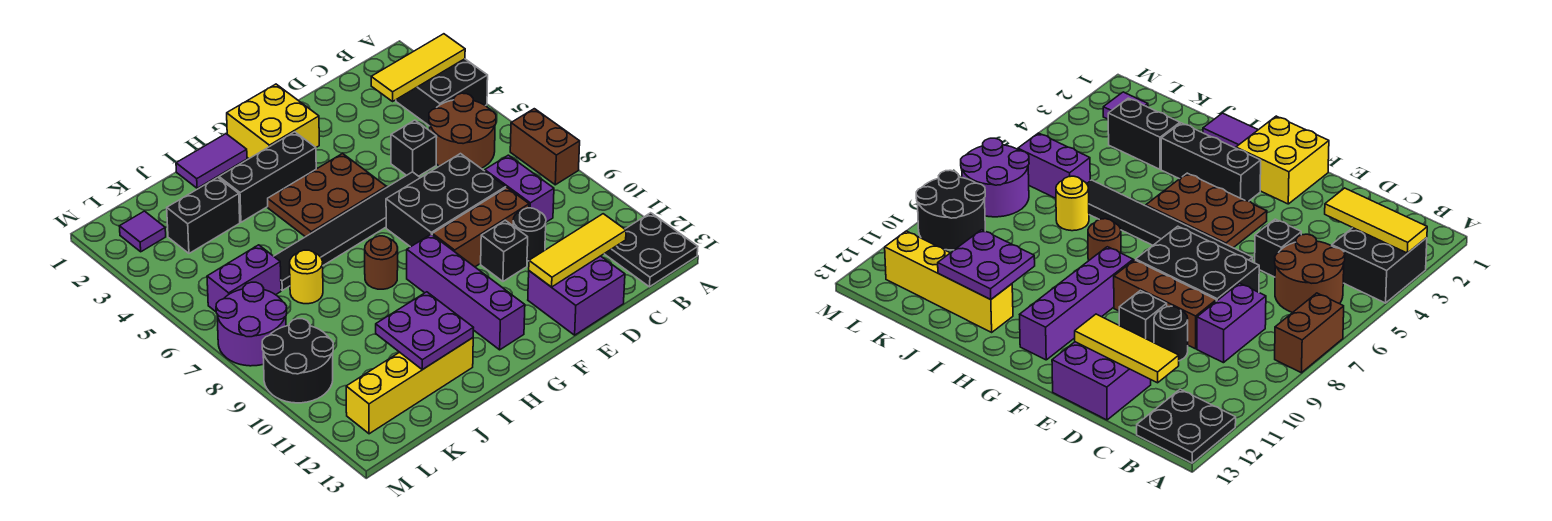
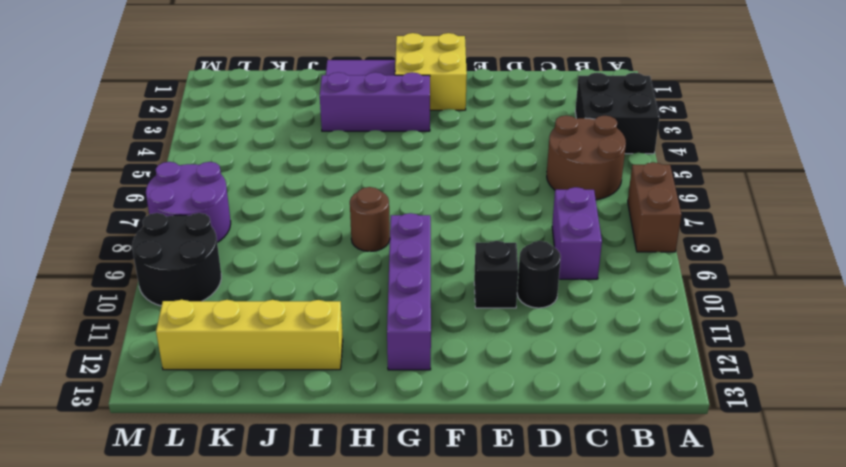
purple 1x3 brick [320,72,430,131] -> black 1x3 brick [219,132,316,222]
none -> black 2x2 plate [604,213,698,287]
none -> black 1x1 brick [391,120,437,176]
none -> black 2x3 brick [386,154,506,247]

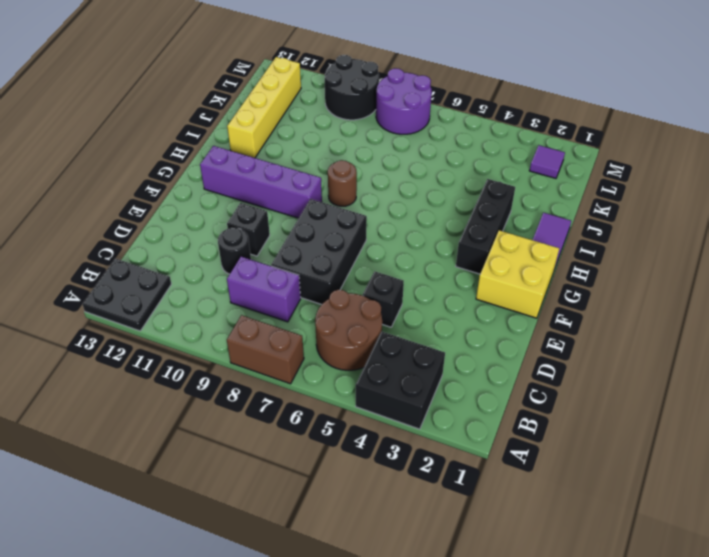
none -> brown 1x3 brick [432,188,529,267]
none -> purple 2x2 brick [528,256,625,335]
none -> black 1x6 tile [274,172,420,290]

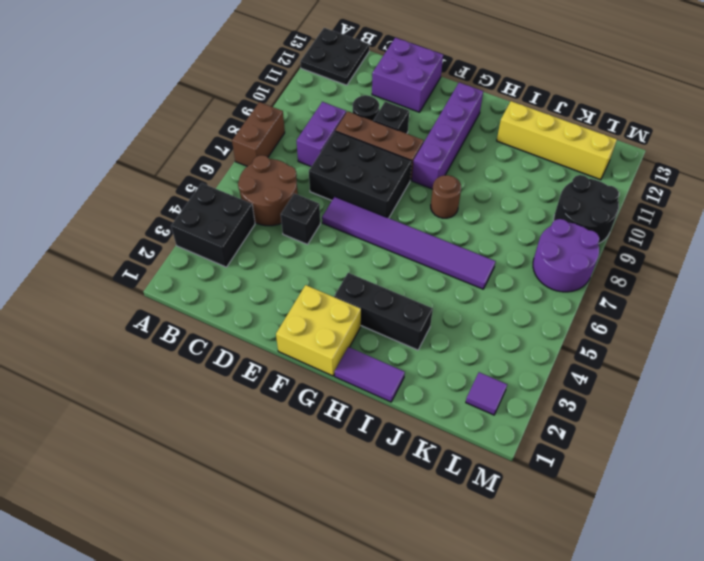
purple 1x6 tile [322,197,496,289] -> black 1x6 tile [274,172,420,290]
none -> brown 2x3 plate [268,154,386,237]
none -> black 1x2 brick [167,177,240,253]
none -> yellow 1x1 round brick [290,250,323,304]

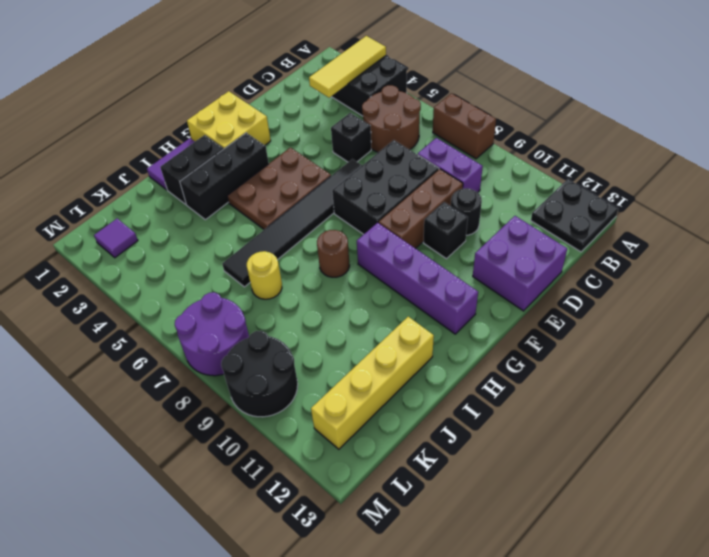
black 1x2 brick [160,135,224,204] -> black 1x2 brick moved to [167,177,240,253]
none -> purple 1x2 brick [207,245,281,312]
none -> yellow 1x3 tile [529,214,626,287]
none -> purple 2x2 plate [376,292,473,370]

